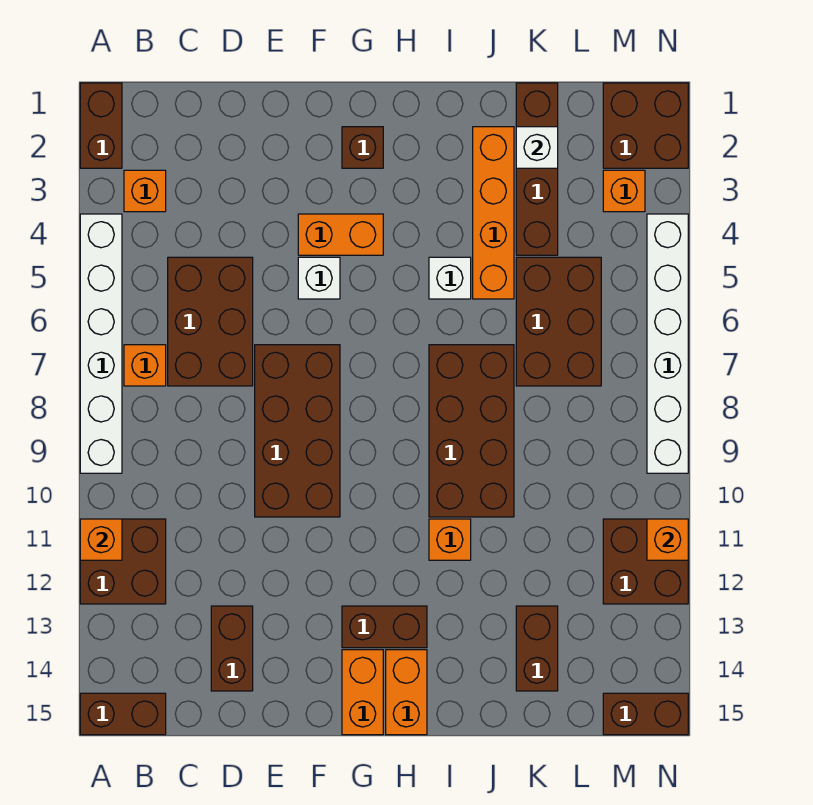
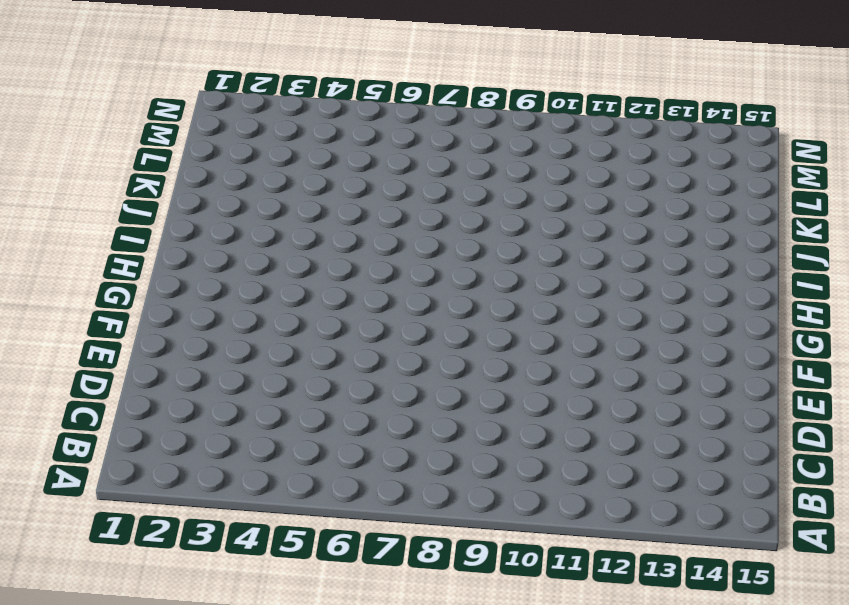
none -> brown 1x2 brick [80,83,122,168]
none -> white 1x6 brick [80,214,122,473]
none -> brown 2x2 brick [80,519,166,604]
none -> brown 1x2 brick [80,693,166,735]

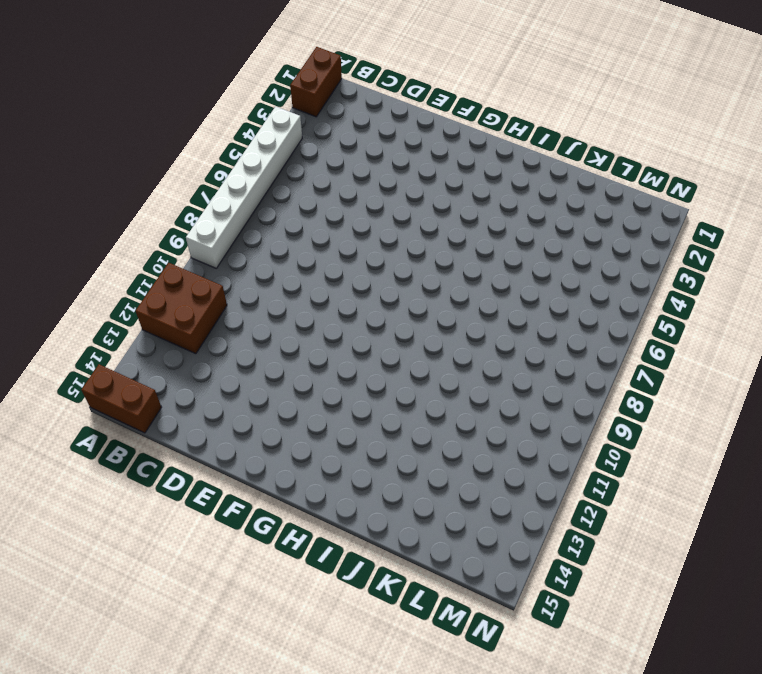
none -> orange 1x1 brick [124,170,166,212]
none -> orange 1x1 brick [124,345,166,386]
none -> brown 2x3 brick [168,257,253,386]
none -> brown 1x2 brick [211,606,253,691]

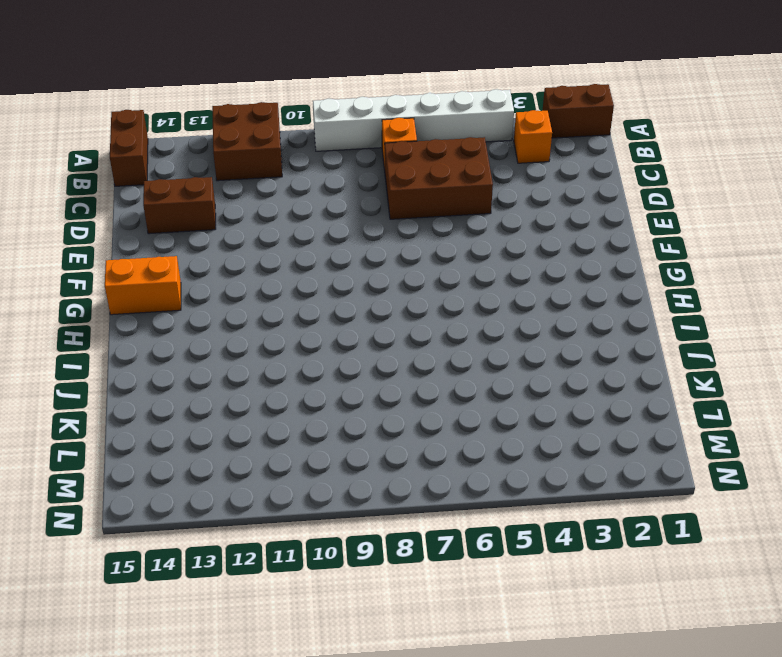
none -> brown 2x4 brick [255,345,340,517]
none -> orange 1x2 brick [298,214,383,255]
none -> white 1x1 brick [298,257,340,299]
none -> brown 1x1 brick [342,127,383,168]

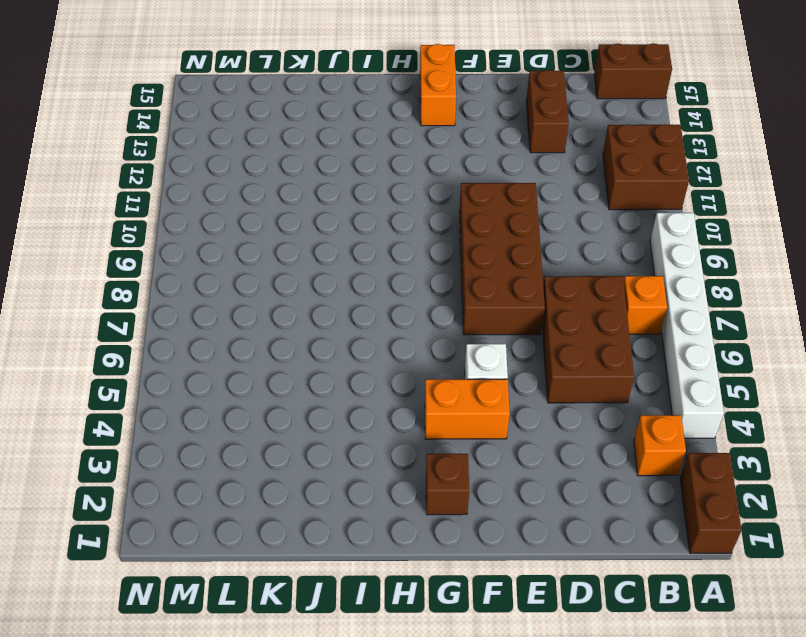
none -> brown 1x2 brick [342,606,427,648]
none -> orange 1x2 brick [386,650,427,735]
none -> white 1x1 brick [429,257,471,299]
none -> brown 2x4 brick [429,345,514,517]

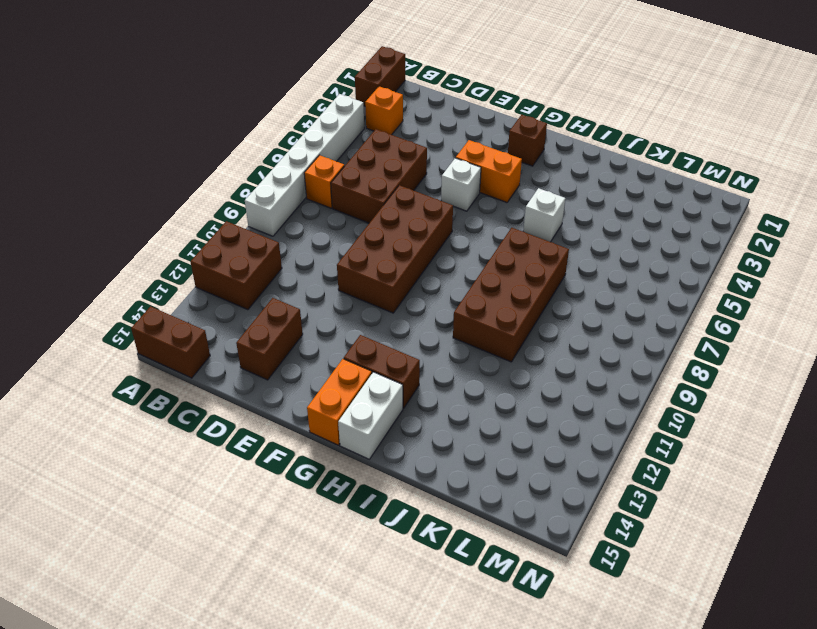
white 1x2 brick [338,372,403,459] -> orange 1x2 brick [386,650,427,735]
none -> orange 1x1 brick [429,519,471,560]
none -> orange 1x4 brick [473,127,514,299]
none -> brown 1x4 brick [516,83,558,255]
none -> brown 2x3 brick [516,257,601,386]

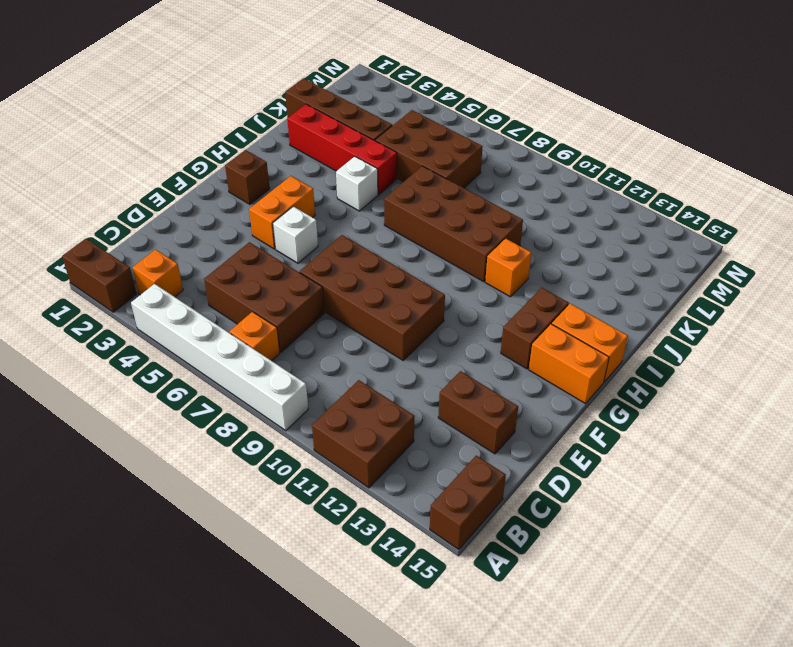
red 1x4 brick [287,104,397,195] -> orange 1x4 brick [473,127,514,299]
none -> brown 1x2 brick [516,606,558,691]
none -> brown 2x2 brick [603,83,688,168]
none -> orange 1x1 brick [603,170,645,212]
none -> brown 2x2 brick [603,519,688,604]

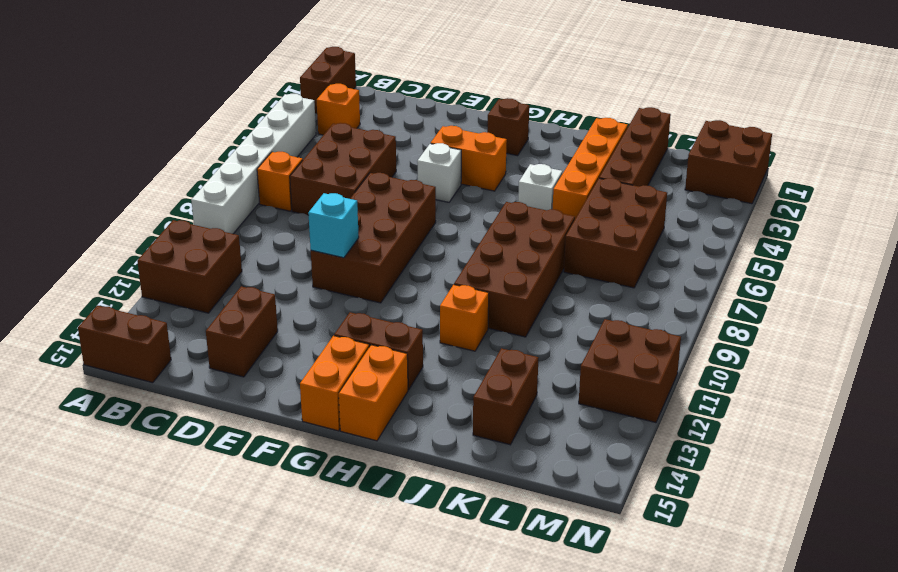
cyan 1x1 brick [308,193,359,258] -> none
none -> orange 1x1 brick [603,170,645,212]
none -> brown 1x2 brick [603,693,688,735]
none -> white 1x6 brick [647,214,688,473]
none -> orange 1x1 brick [80,519,122,560]

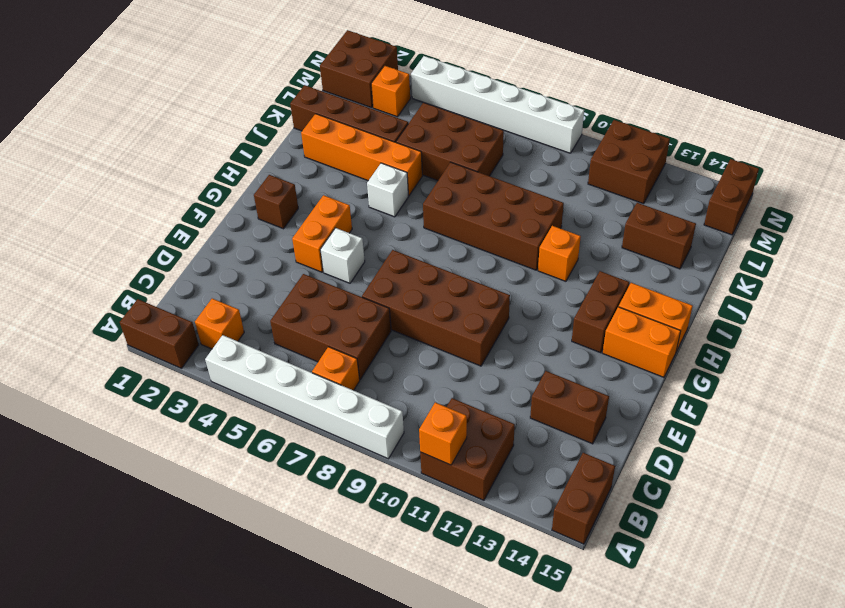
none -> white 1x1 brick [516,127,558,168]
none -> orange 1x1 brick [647,519,688,560]

